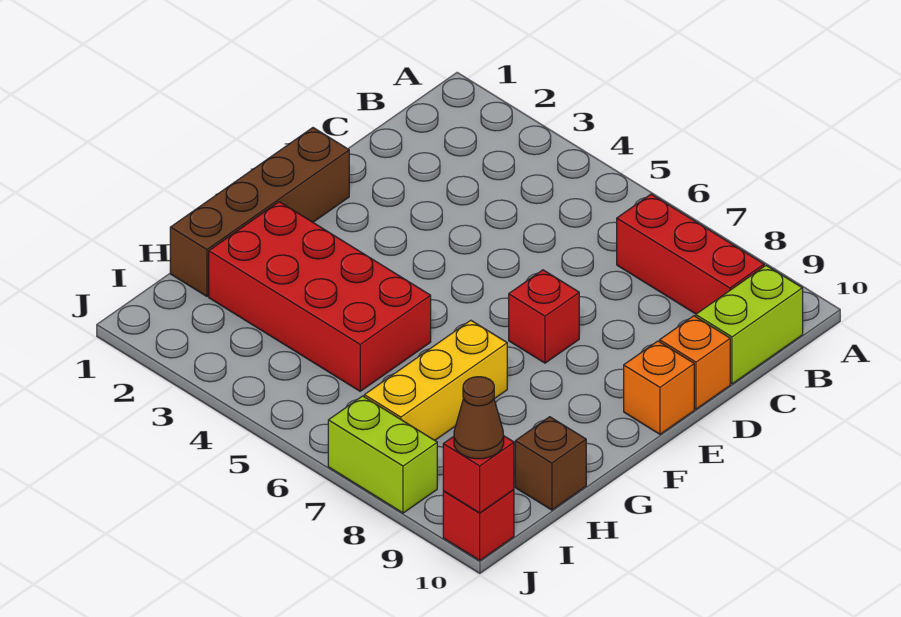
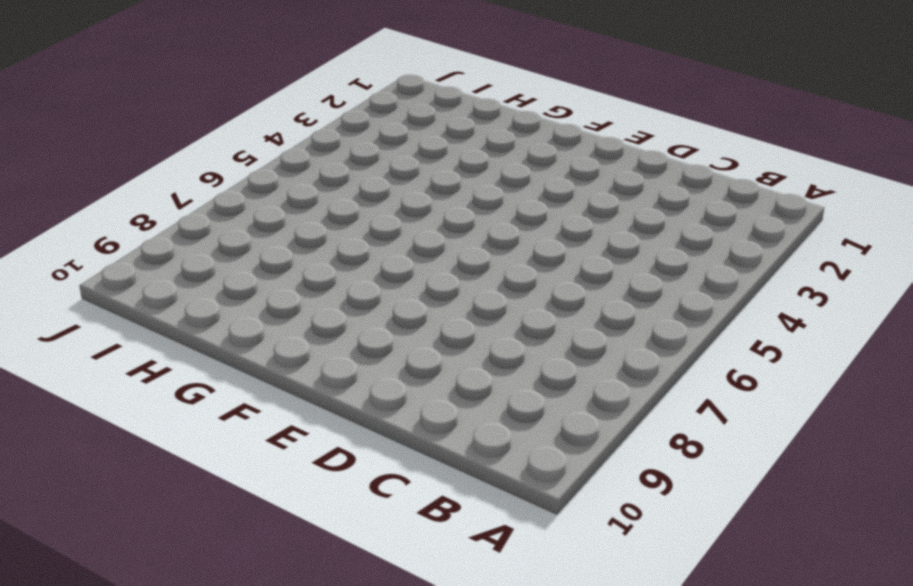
none -> red 1x3 brick [617,194,764,314]
none -> lime 1x2 brick [696,266,803,384]
none -> orange 1x1 brick [660,316,730,409]

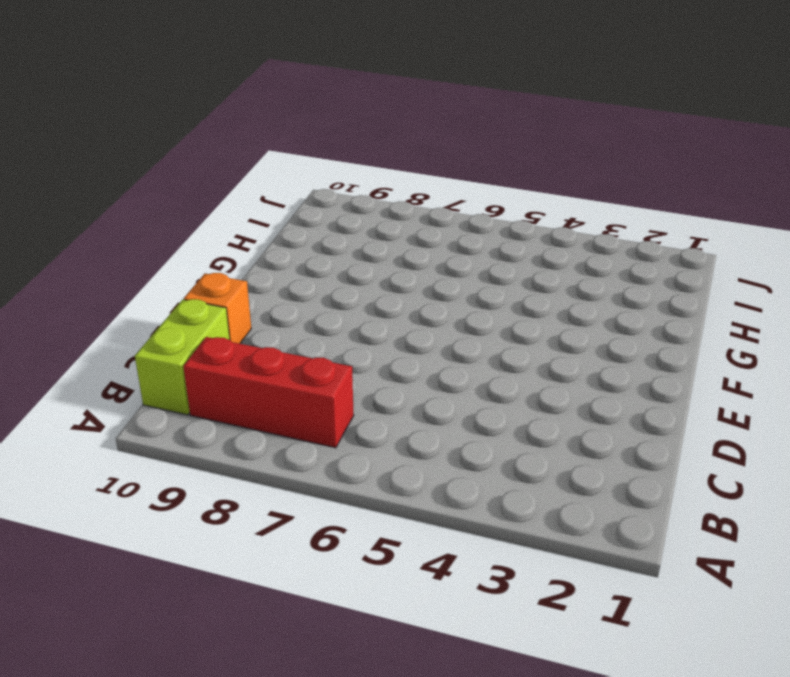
none -> brown 1x4 brick [170,128,349,296]
none -> red 1x1 brick [509,270,579,363]
none -> orange 1x1 brick [624,341,694,434]

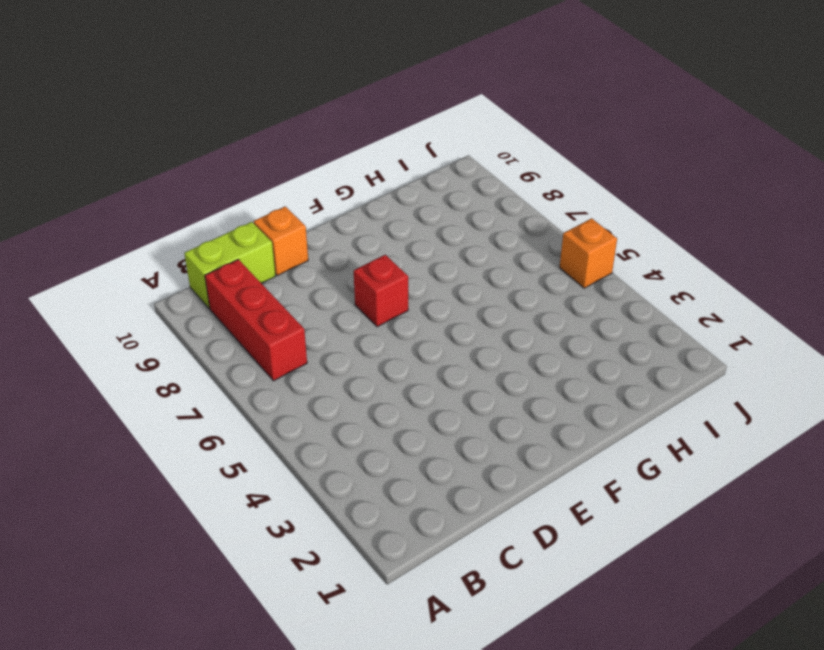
orange 1x1 brick [560,218,617,288] -> orange 1x1 brick moved to [624,341,694,434]
none -> brown 1x4 brick [170,128,349,296]
none -> red 2x4 brick [209,202,431,391]
none -> yellow 1x3 brick [364,320,507,440]

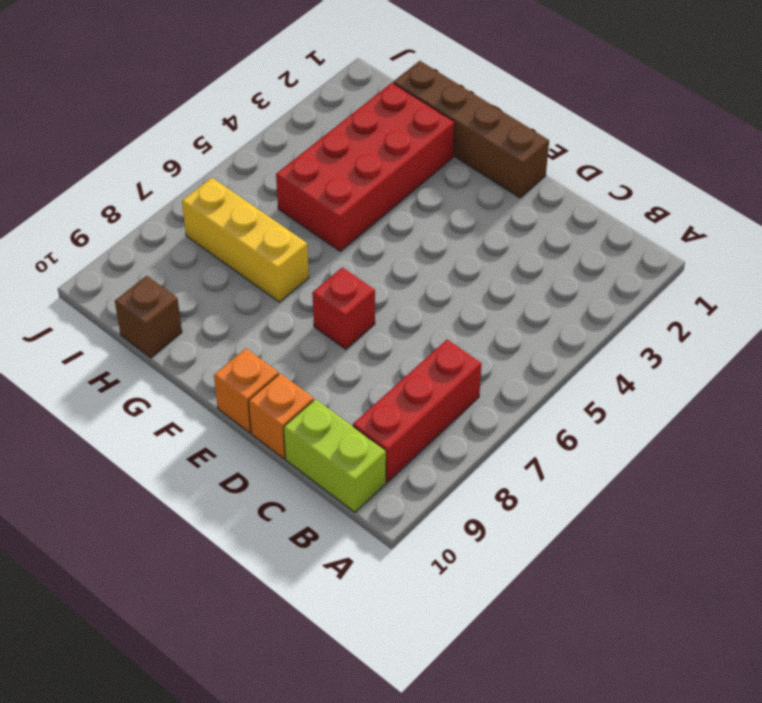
none -> lime 1x2 brick [328,396,437,513]
none -> red 1x1 brick [443,490,514,560]
none -> red 1x1 brick [443,436,514,513]

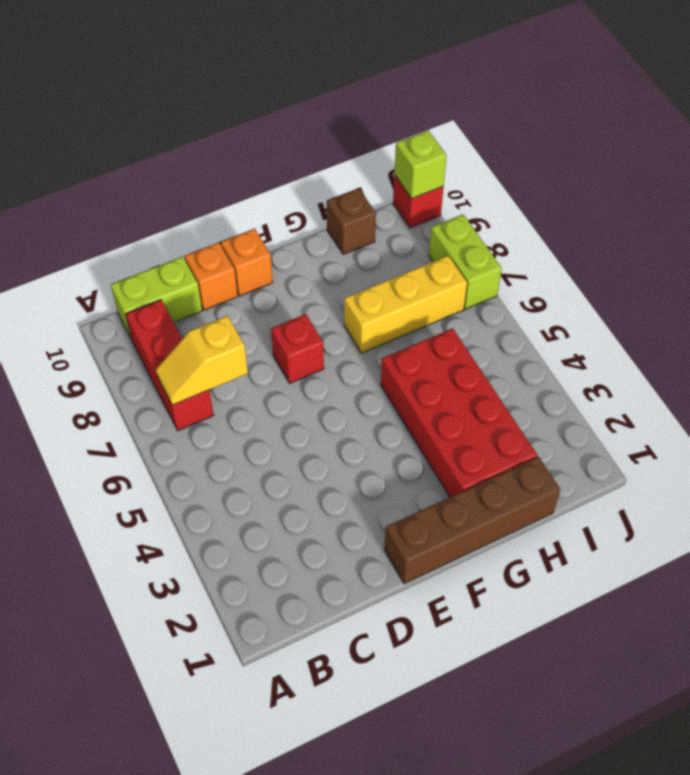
yellow 1x2 slope [156,316,248,405] -> none
lime 1x1 brick [394,130,447,199] -> red 1x1 brick [443,436,514,513]
none -> brown 1x1 cone [454,377,504,459]

